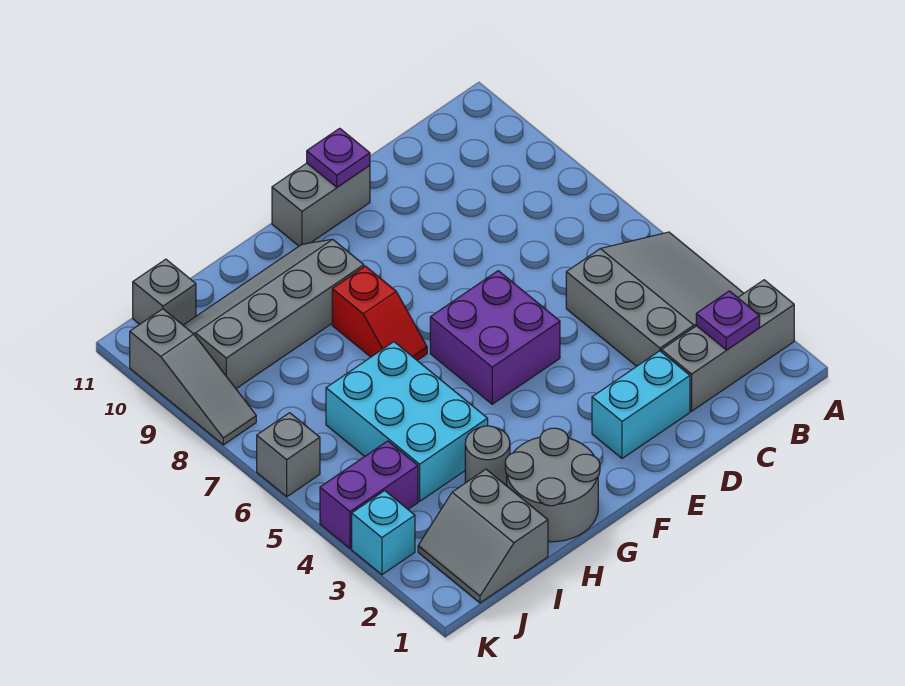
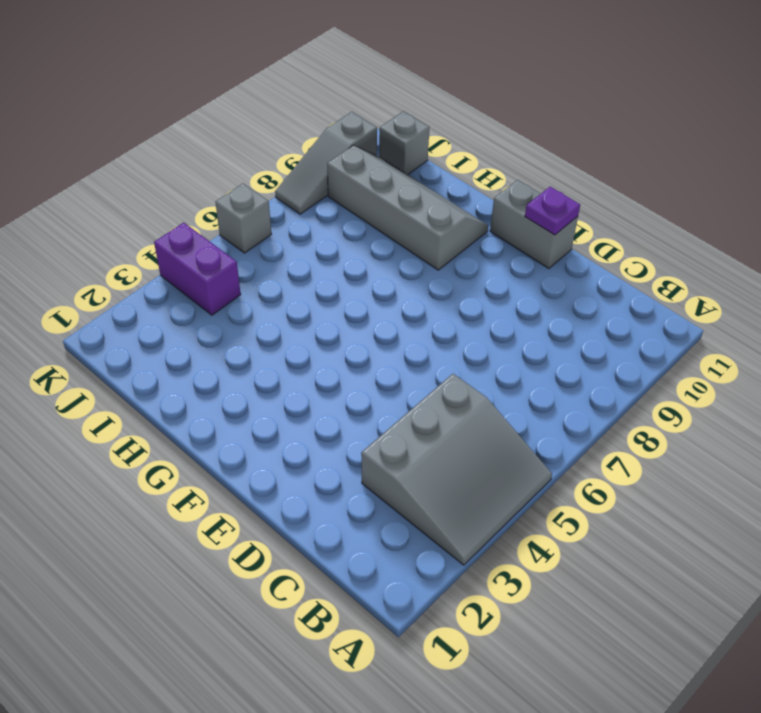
none -> grey 1x3 brick [661,280,794,411]
none -> cyan 1x2 brick [592,351,690,459]
none -> purple 2x2 brick [430,271,560,404]

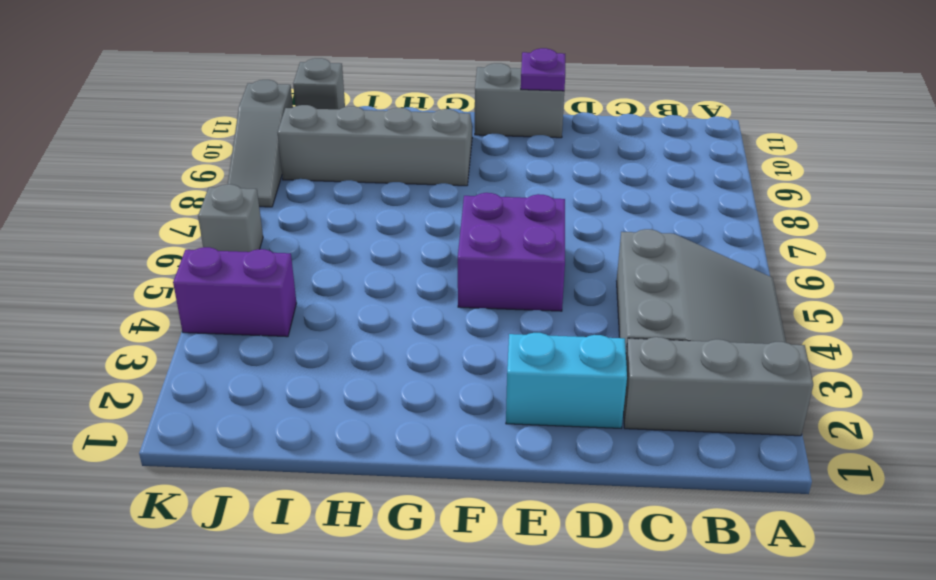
none -> grey 2x2 round brick [505,428,600,542]
none -> red 1x2 slope [332,266,427,360]
none -> grey 1x1 round brick [465,426,510,486]

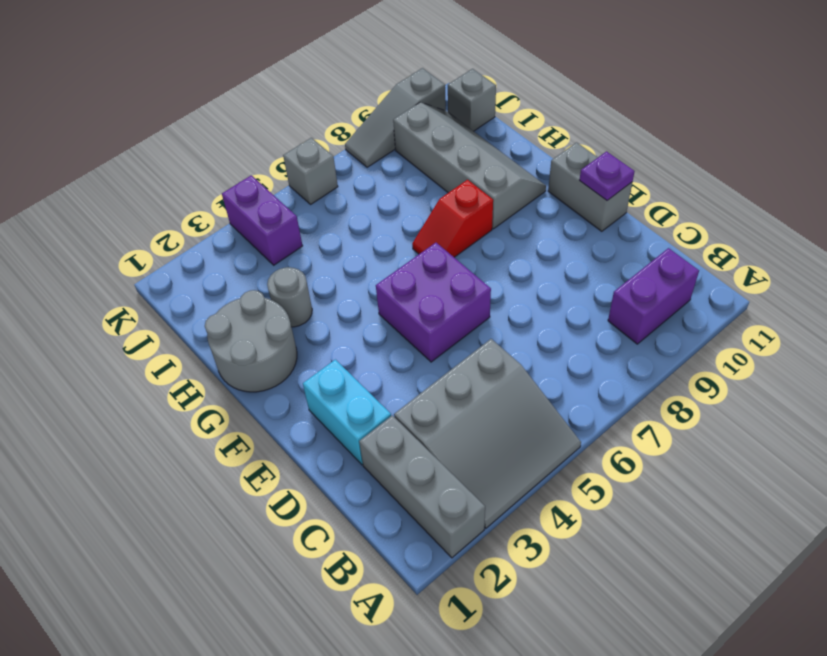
purple 1x2 brick [608,248,699,344] -> none
none -> cyan 2x3 brick [326,342,488,501]
none -> grey 2x2 slope [418,469,548,603]
none -> cyan 1x1 brick [352,491,415,575]

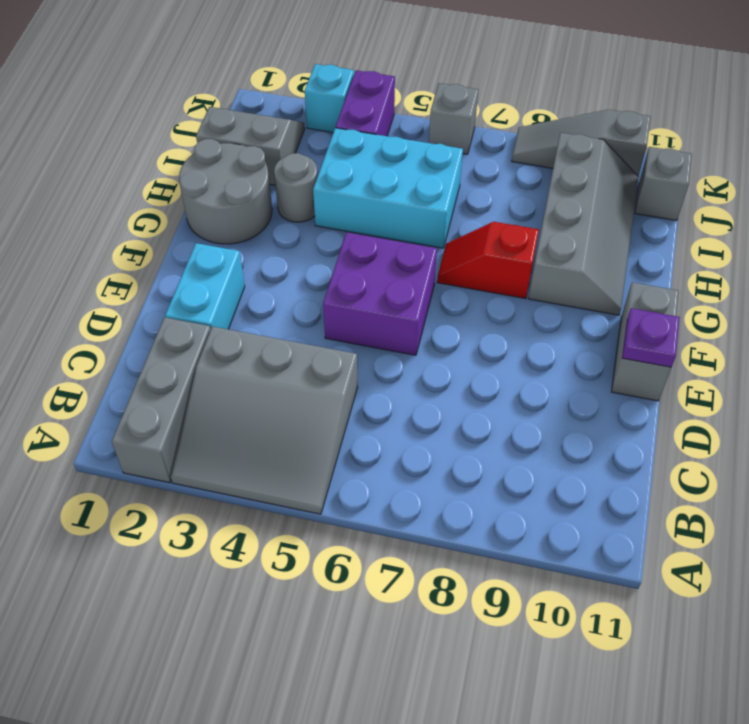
none -> purple 1x1 plate [696,291,760,350]

